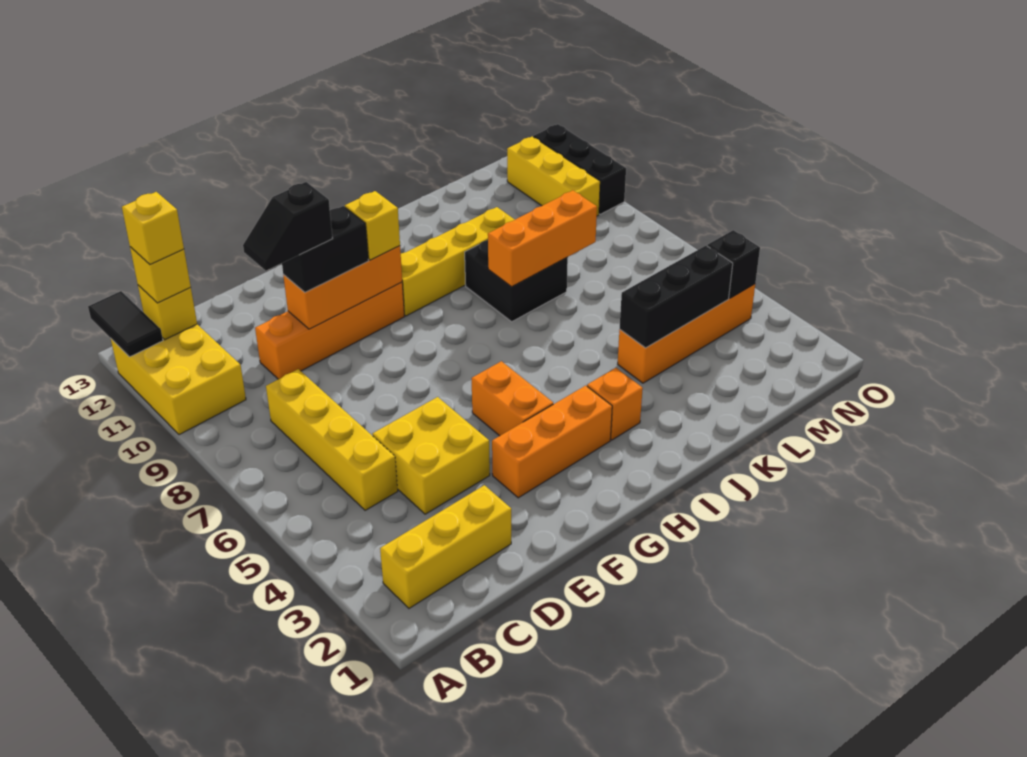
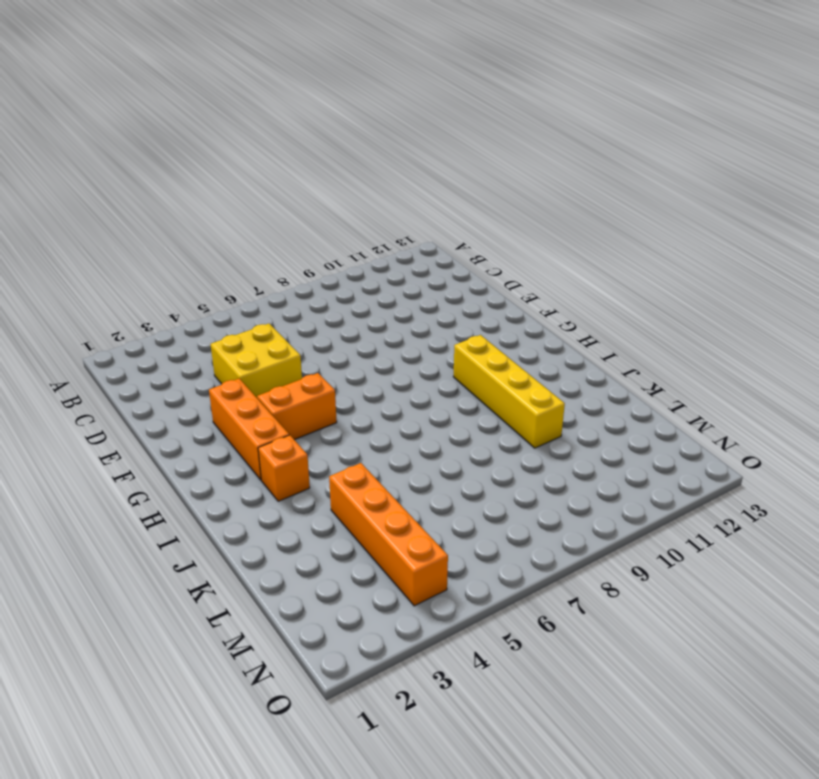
none -> yellow 2x3 brick [111,324,246,435]
none -> yellow 1x3 brick [380,485,511,608]
none -> yellow 1x4 brick [266,369,398,510]

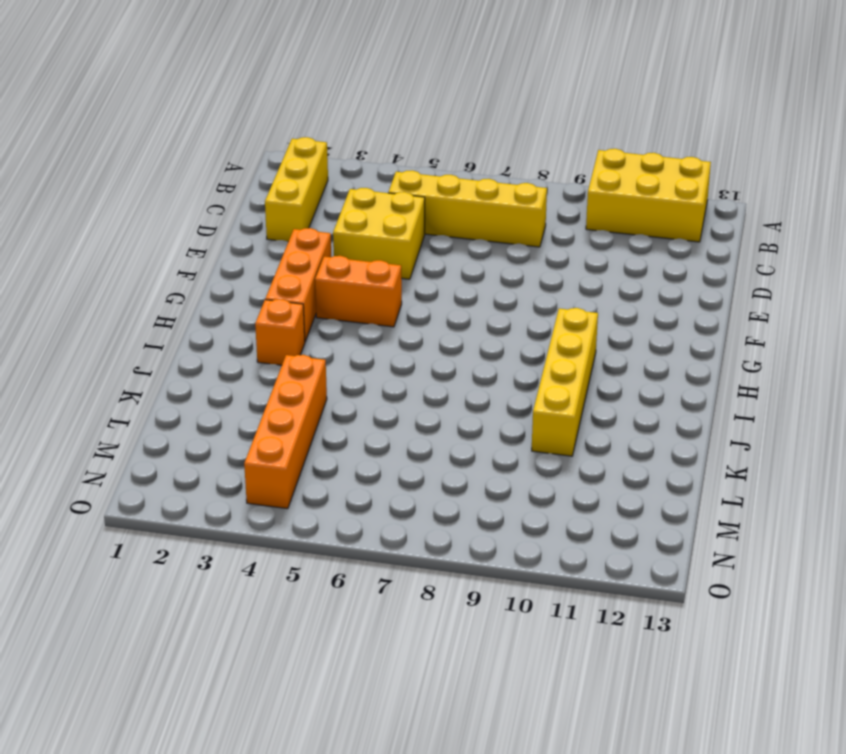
none -> orange 1x4 brick [255,282,404,379]
none -> black 2x2 brick [465,240,568,322]
none -> yellow 1x3 brick [507,136,600,216]

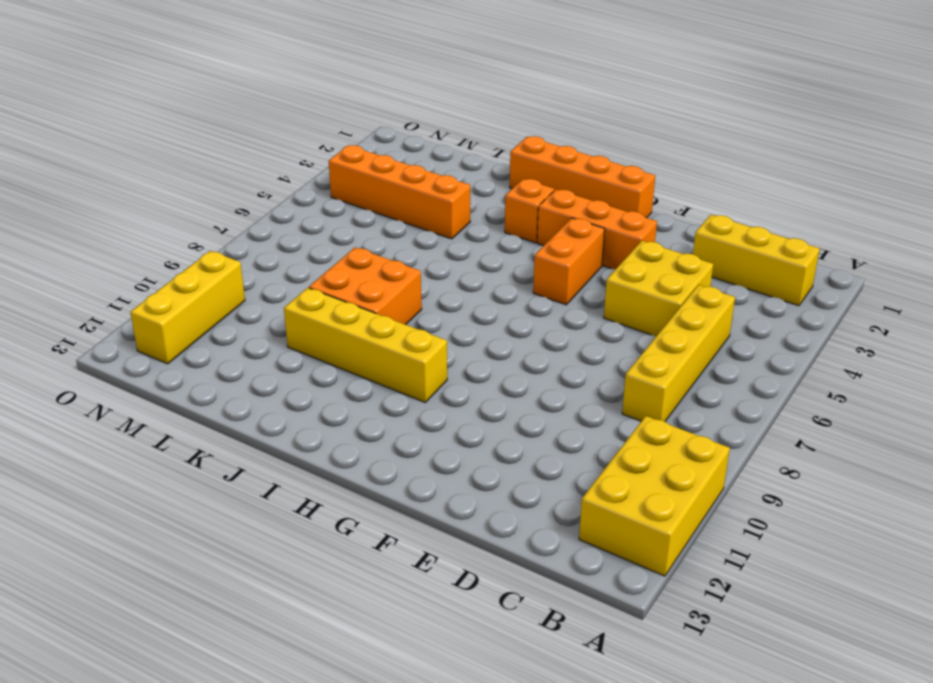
orange 1x4 brick [510,136,655,218] -> orange 1x4 brick moved to [255,282,404,379]
orange 2x2 brick [309,247,422,325] -> black 2x2 brick [465,240,568,322]
none -> black 1x3 brick [533,124,626,214]
none -> black 1x2 tile [88,291,163,357]
none -> yellow 1x1 brick [138,285,197,340]

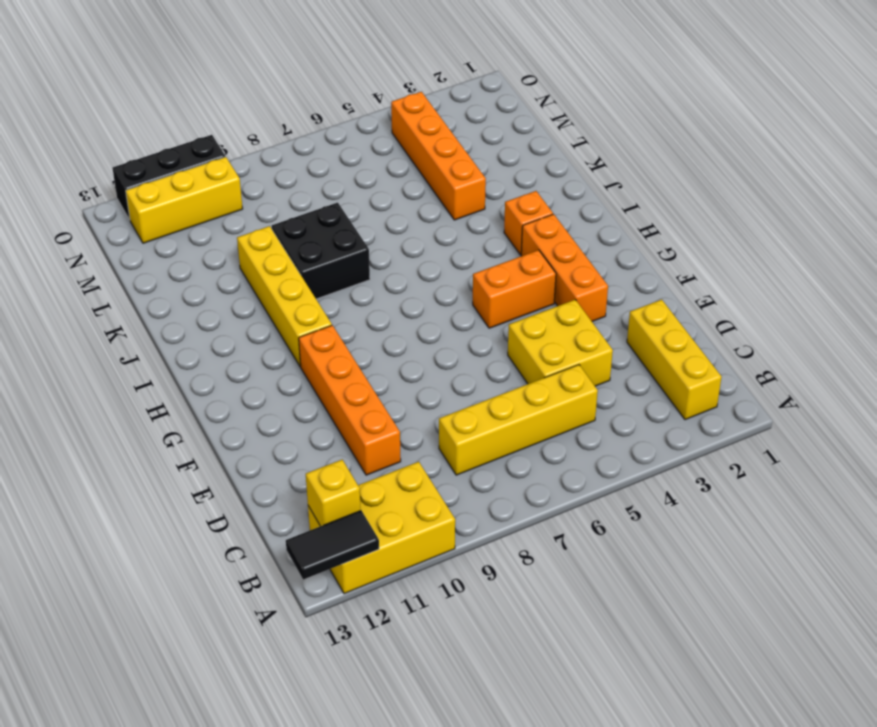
none -> orange 1x3 brick [283,246,402,329]
none -> orange 1x3 brick [488,190,597,287]
none -> black 1x3 brick [620,246,733,348]

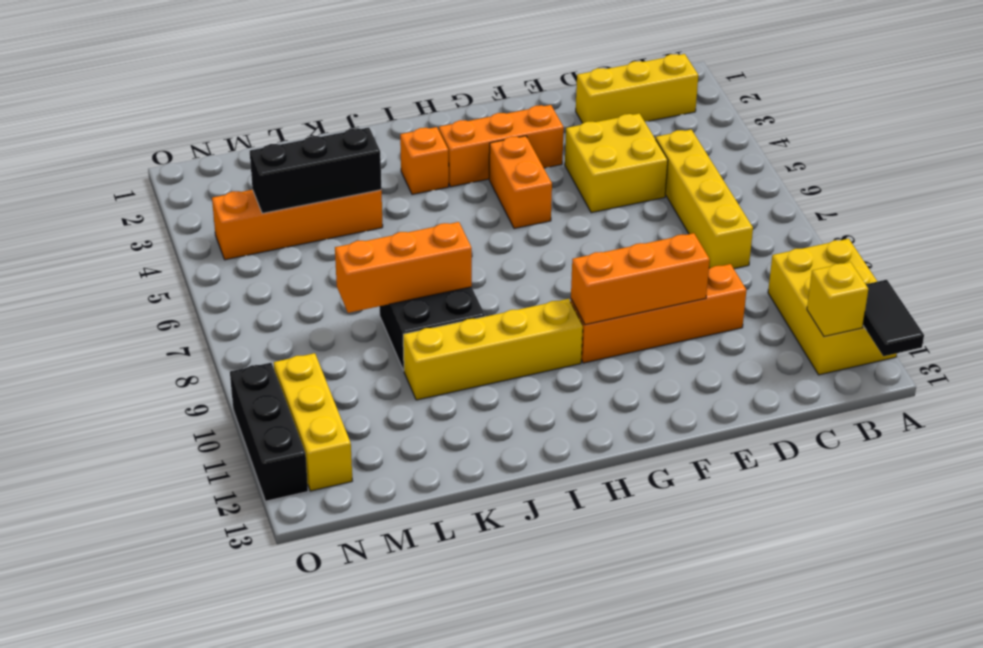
none -> black 1x1 brick [707,230,760,298]
none -> yellow 1x1 brick [130,247,191,303]
none -> black 1x2 brick [282,206,369,292]

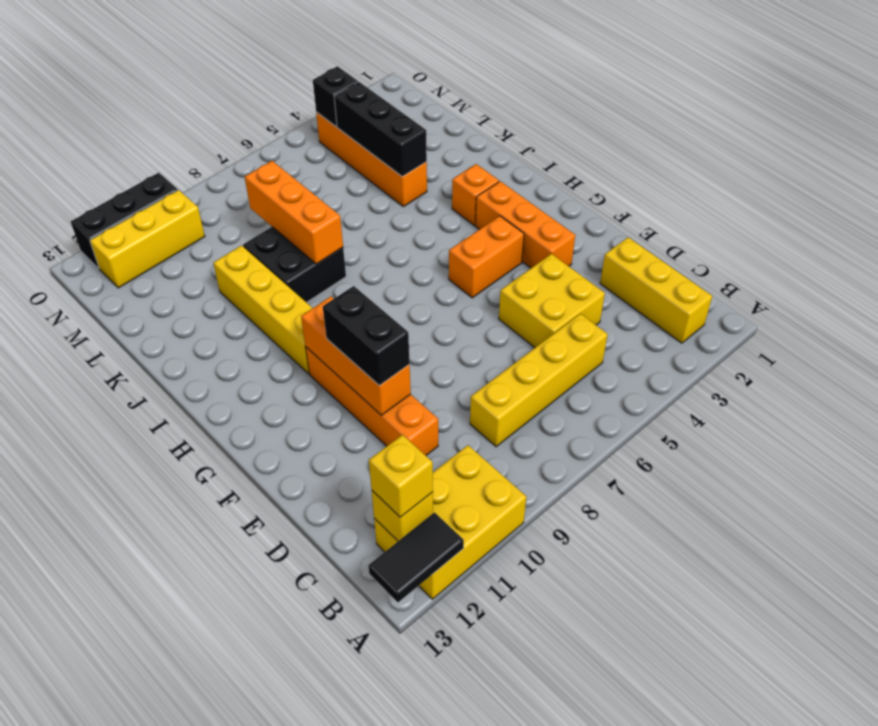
none -> yellow 1x1 brick [345,191,400,260]
none -> yellow 1x1 brick [122,192,184,264]
none -> black 1x2 slope [243,182,333,271]

